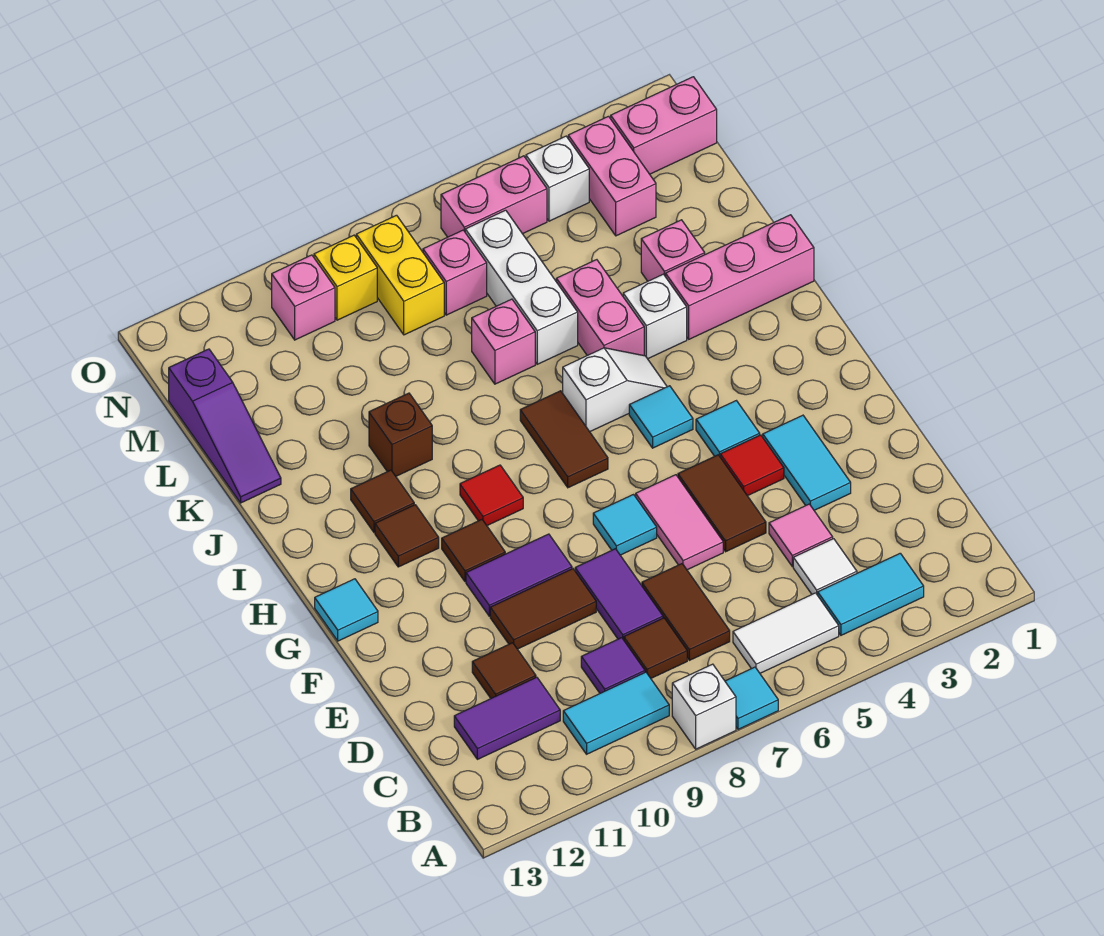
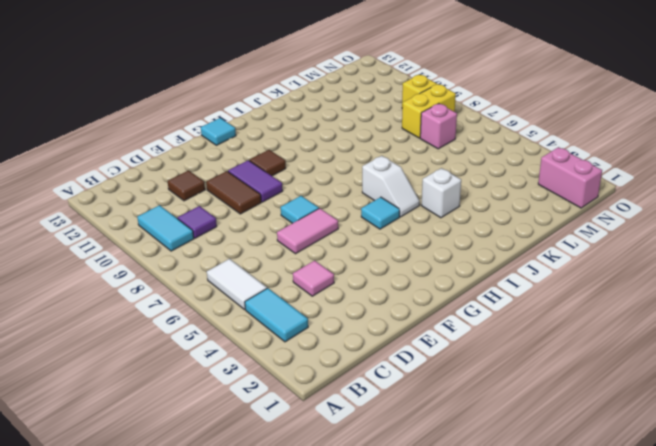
none -> cyan 1x1 tile [725,667,778,729]
none -> white 1x1 brick [672,664,736,749]
none -> white 1x1 tile [793,539,857,595]
none -> brown 1x2 tile [642,564,730,660]

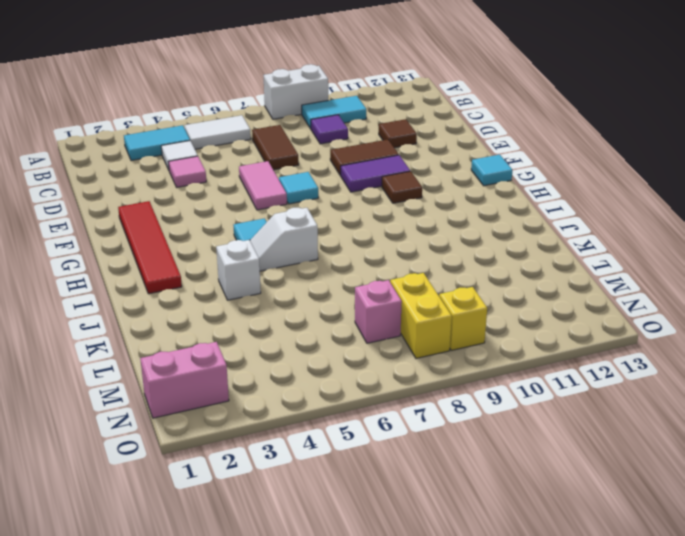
white 1x2 brick [264,64,328,119] -> white 1x1 brick [672,664,736,749]
red 1x4 tile [118,201,182,294] -> none
none -> cyan 1x1 tile [725,667,778,729]
none -> brown 1x1 tile [624,618,687,678]
none -> purple 1x2 tile [454,677,560,759]
none -> purple 1x2 tile [575,549,663,640]

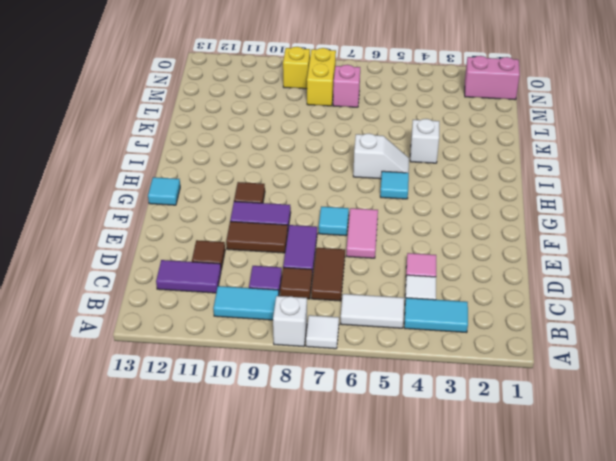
white 1x1 tile [306,315,339,349] -> cyan 1x1 tile [725,667,778,729]
none -> cyan 1x2 tile [763,415,851,510]
none -> brown 1x2 tile [678,455,766,552]
none -> red 1x1 tile [720,435,784,496]
none -> cyan 1x1 tile [696,401,760,456]

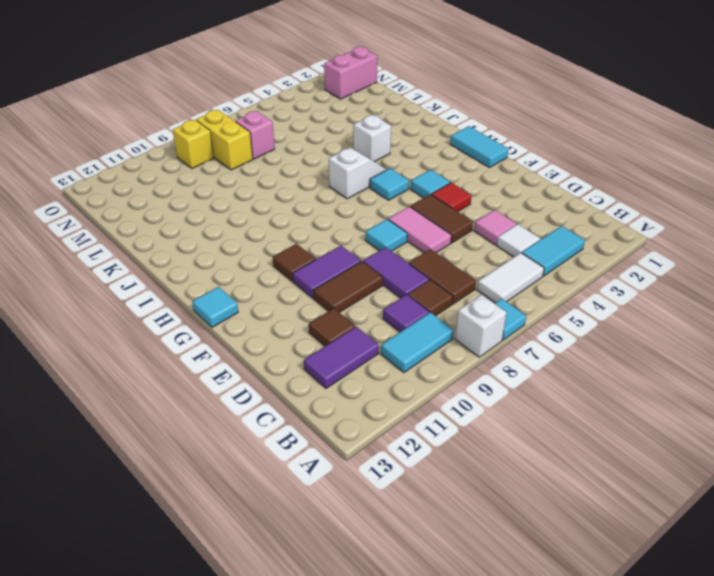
cyan 1x2 tile [450,126,508,168] -> cyan 1x2 tile moved to [763,415,851,510]
none -> brown 1x2 tile [520,391,608,488]
none -> red 1x1 tile [460,465,523,525]
none -> brown 1x1 tile [375,505,439,567]
none -> brown 1x1 tile [351,470,414,532]

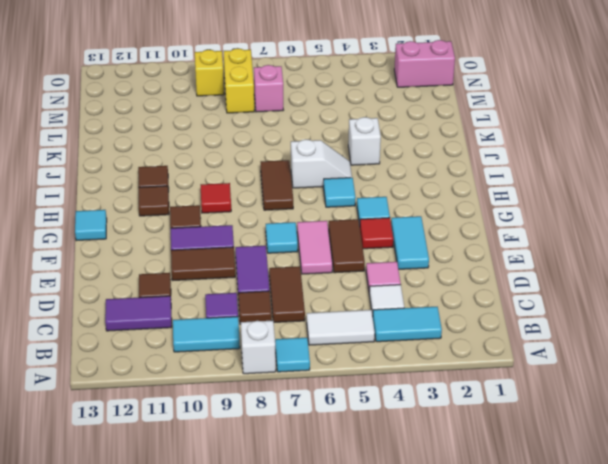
none -> pink 1x3 brick [666,215,814,339]
none -> pink 1x2 brick [556,260,644,356]
none -> brown 1x1 brick [369,393,432,476]
none -> pink 1x1 brick [641,220,705,281]

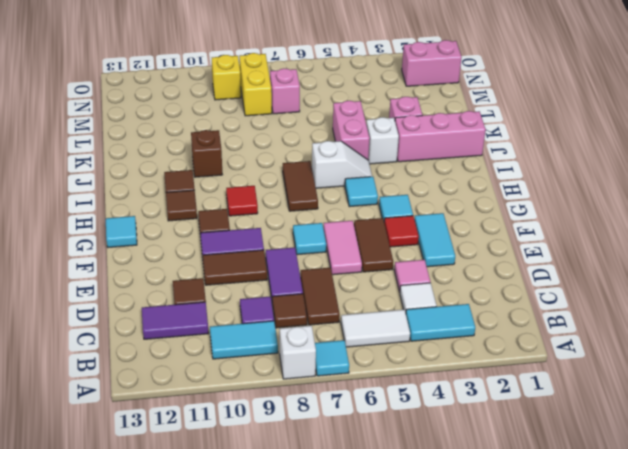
none -> white 1x3 brick [465,210,578,364]
none -> pink 1x1 brick [472,299,535,384]
none -> purple 1x3 slope [169,349,281,503]
none -> pink 1x2 brick [568,116,656,236]

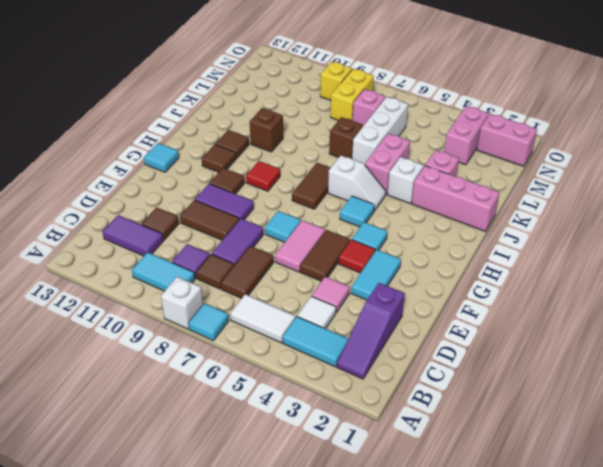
purple 1x3 slope [337,283,405,379] -> purple 1x3 slope moved to [169,349,281,503]
brown 1x1 brick [329,117,363,159] -> pink 1x1 brick [472,299,535,384]
none -> white 1x1 brick [526,136,589,221]
none -> pink 1x2 brick [441,156,547,237]
none -> pink 1x1 brick [272,255,335,340]

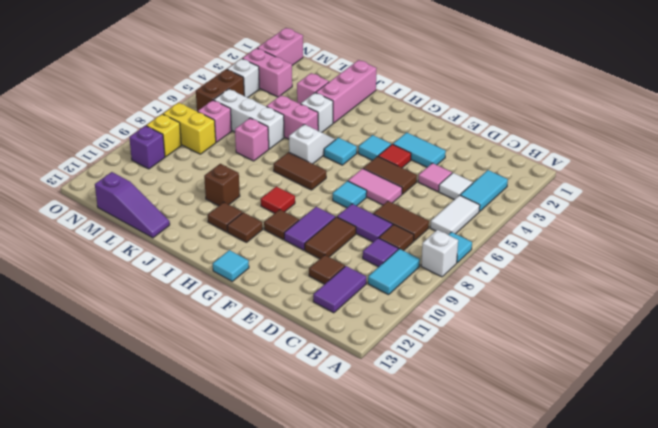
brown 1x2 brick [196,69,244,112] -> pink 1x2 brick [441,156,547,237]
purple 1x1 brick [129,126,165,169] -> pink 1x1 brick [272,255,335,340]

